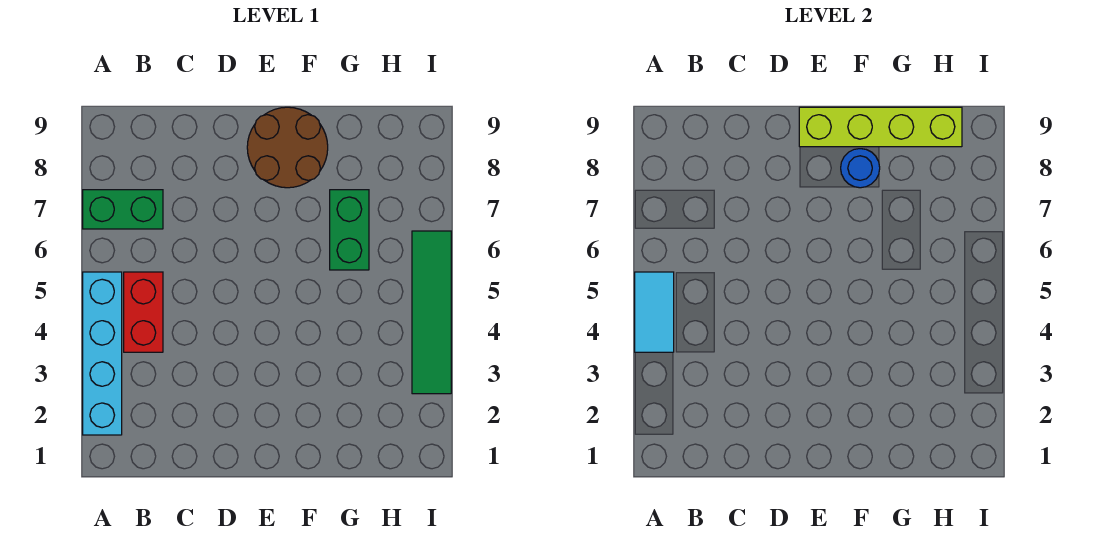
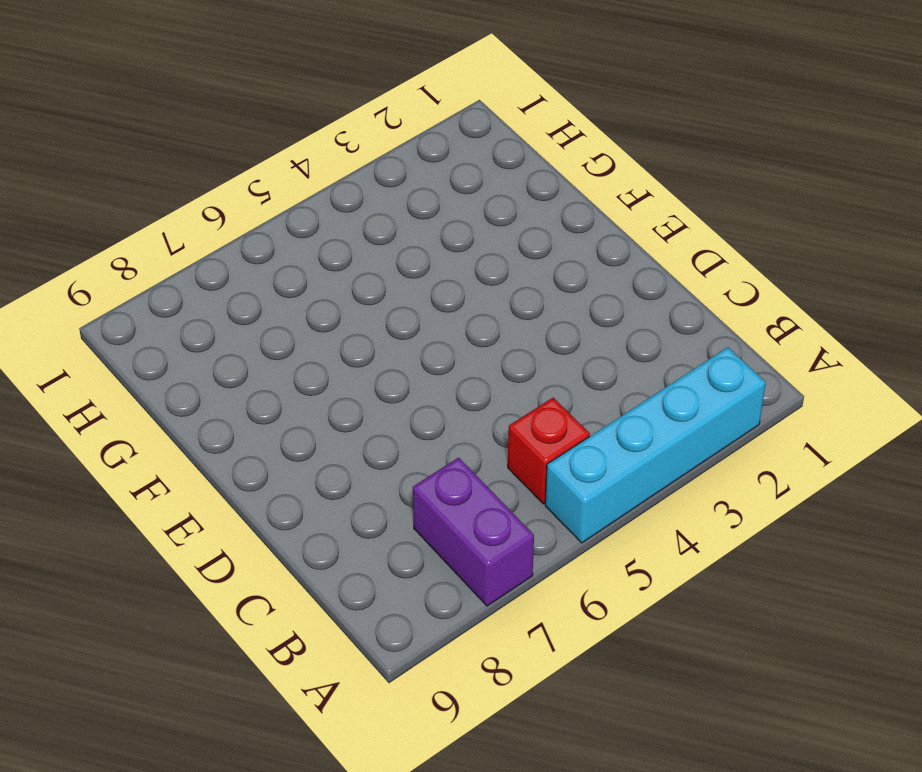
purple 1x2 brick [413,458,534,606] -> green 1x2 brick [83,190,163,229]
red 1x1 brick [508,398,590,504] -> red 1x2 brick [124,272,163,352]
none -> brown 2x2 round brick [247,107,328,188]
none -> green 1x2 brick [330,190,369,270]

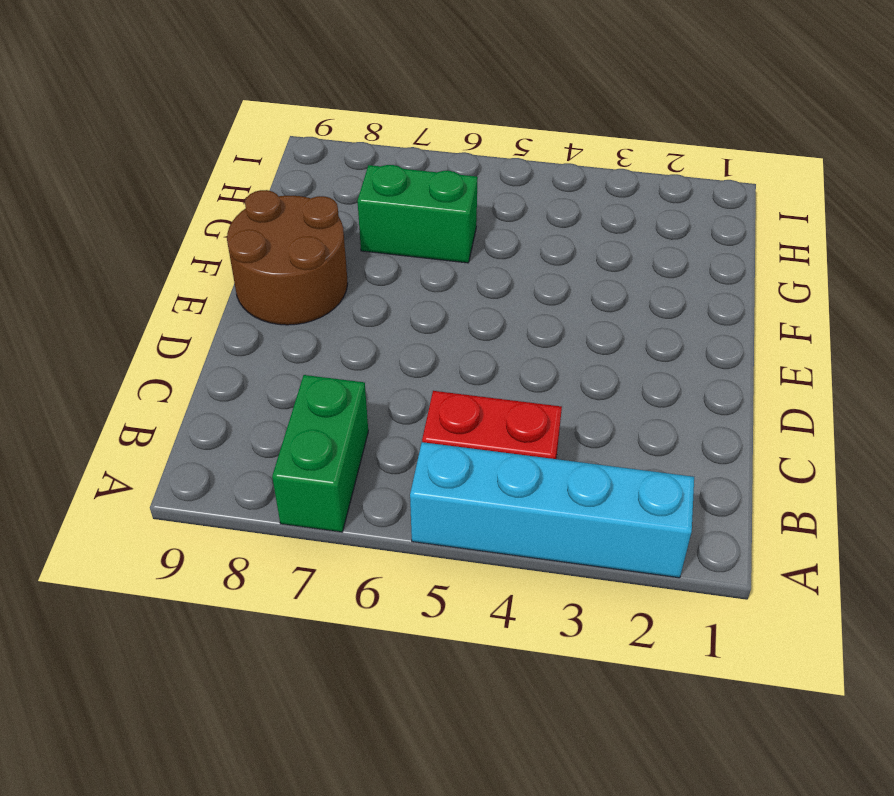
none -> green 1x4 tile [412,231,451,394]
none -> cyan 1x2 tile [635,272,674,352]

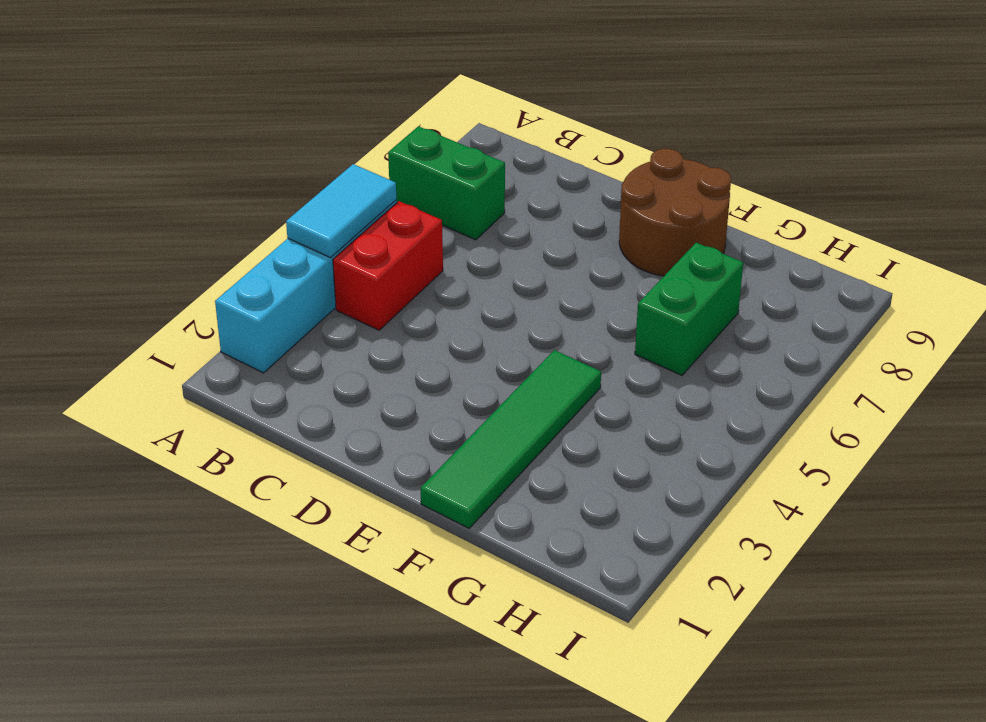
green 1x4 tile [421,350,601,528] -> green 1x4 tile moved to [412,231,451,394]
none -> lime 1x4 brick [799,107,962,147]
none -> blue 1x1 round brick [841,149,880,188]

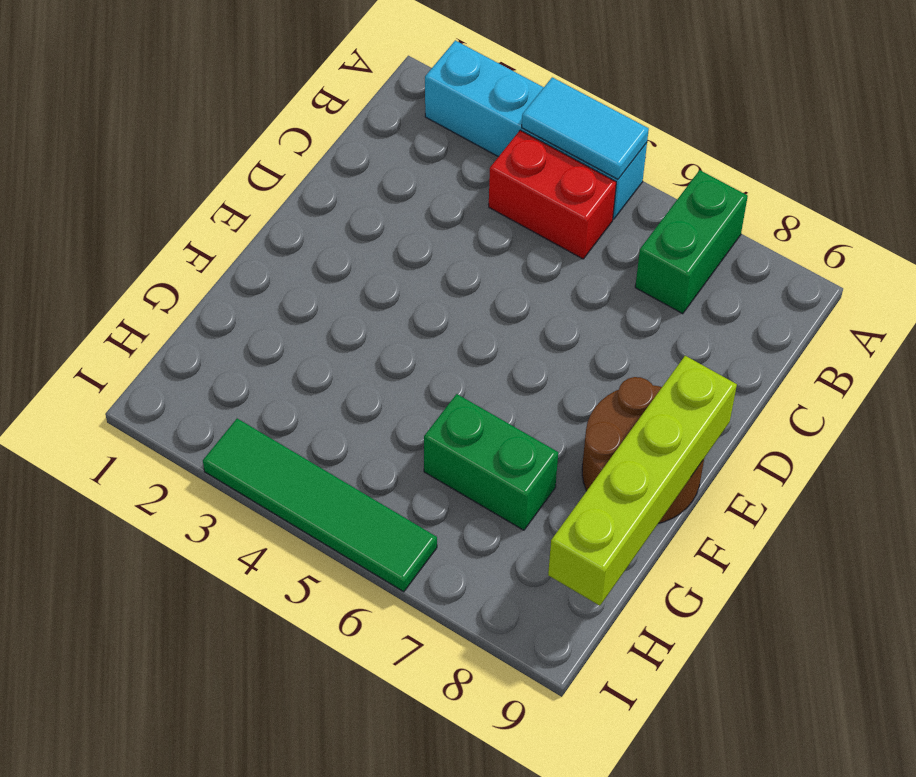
none -> blue 1x1 round brick [841,149,880,188]

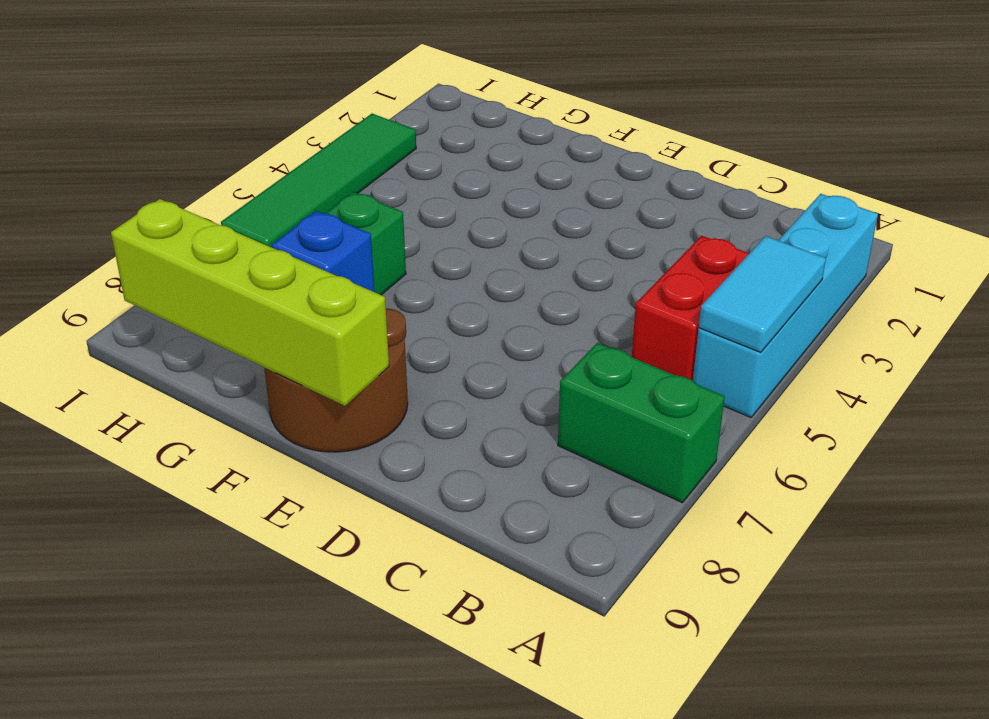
blue 1x1 brick [272,211,375,292] -> blue 1x1 round brick [841,149,880,188]

